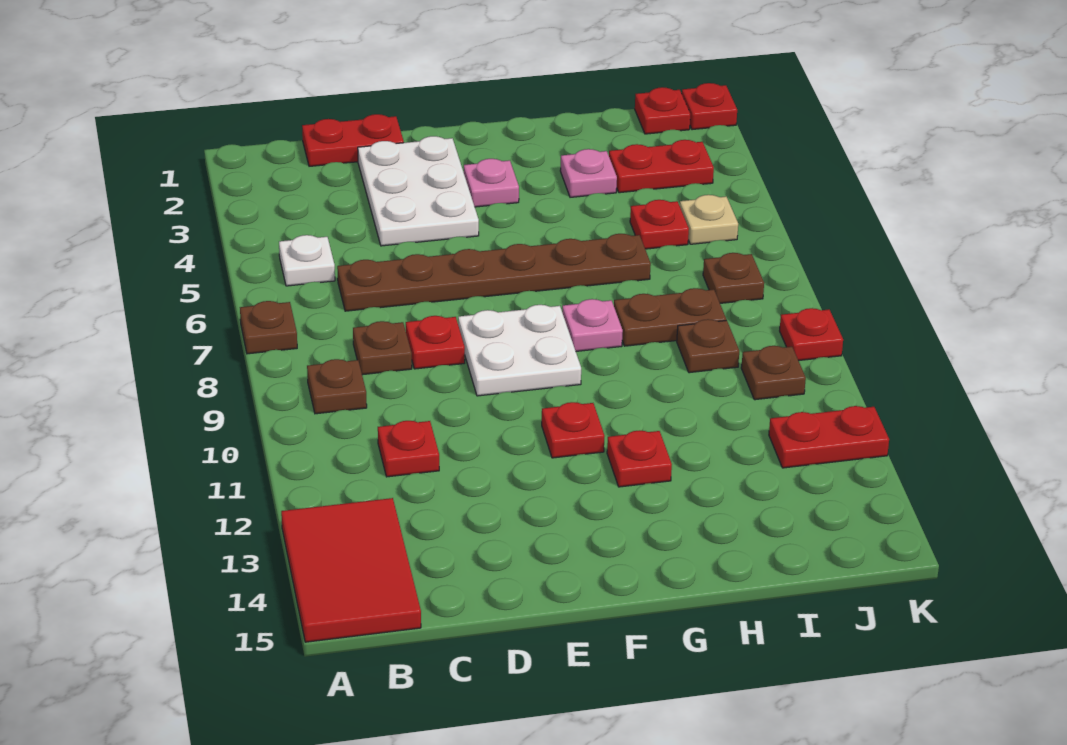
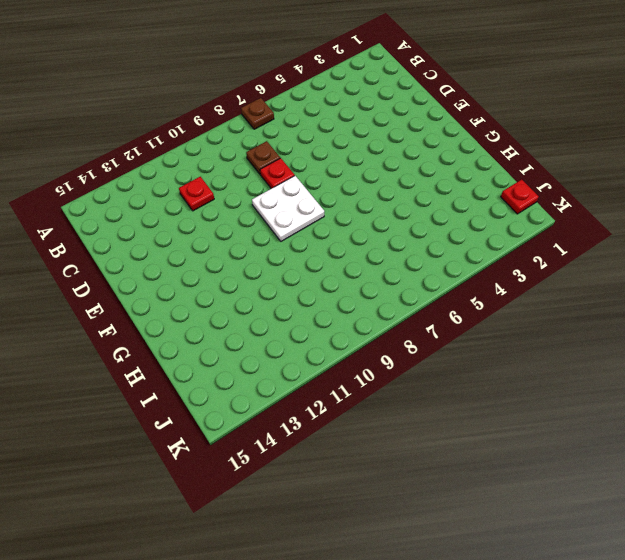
none -> red 2x3 tile [281,498,421,642]
none -> white 1x1 plate [279,235,335,286]
none -> brown 1x1 plate [307,359,367,414]

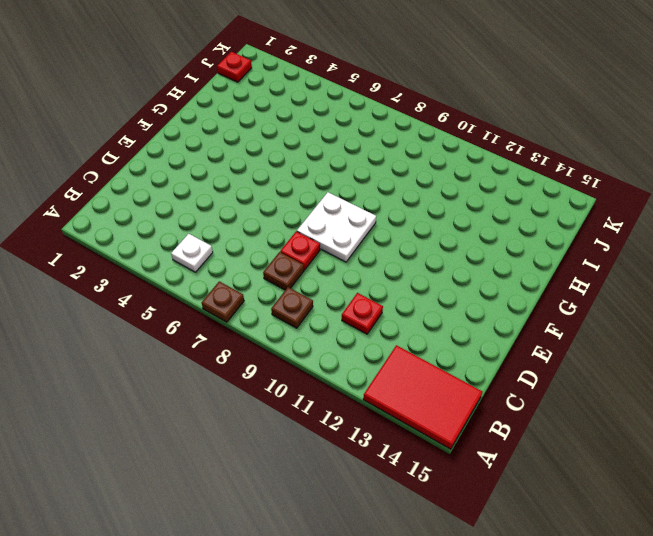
none -> red 1x2 plate [302,114,404,166]
none -> brown 1x6 plate [337,234,651,311]
none -> white 2x3 plate [358,136,479,246]

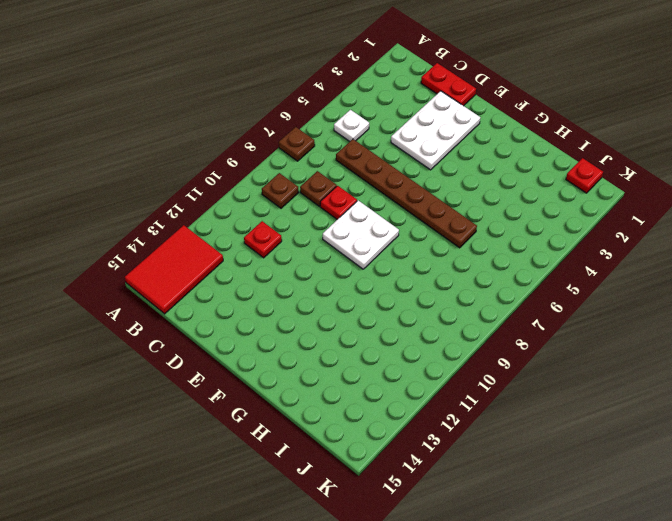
none -> pink 1x1 plate [464,159,519,207]
none -> red 1x1 plate [542,402,605,458]
none -> pink 1x1 plate [562,299,623,351]

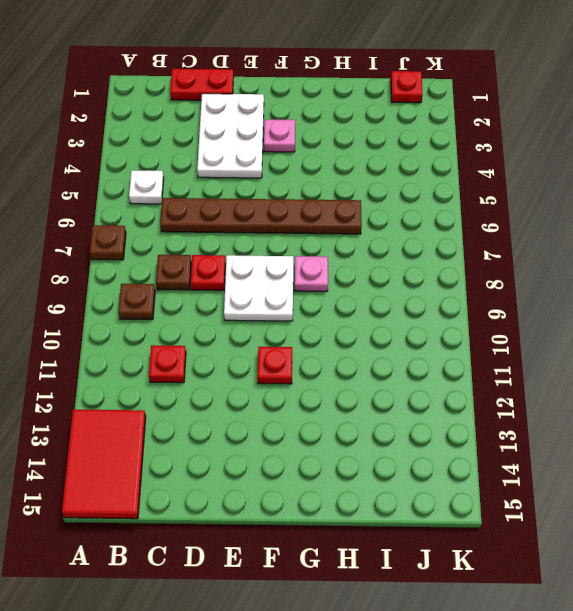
none -> red 1x1 plate [607,430,672,487]
none -> pink 1x1 plate [560,149,617,197]
none -> brown 1x2 plate [614,288,726,346]

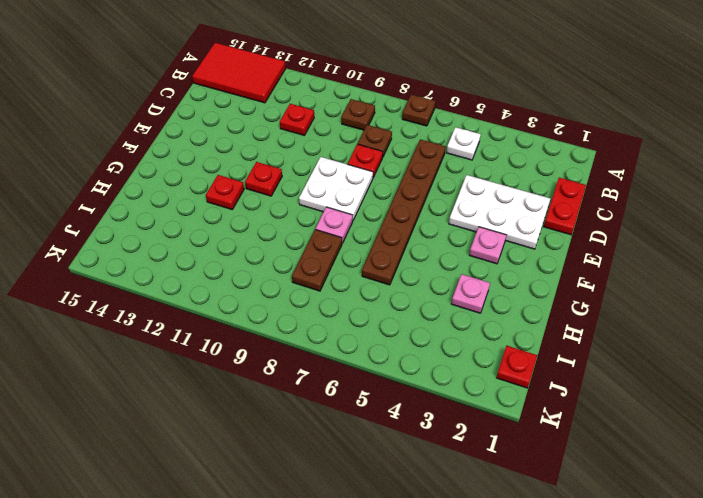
none -> red 1x2 plate [609,140,714,193]
none -> red 1x1 plate [630,200,689,249]
none -> brown 1x1 plate [677,319,739,373]

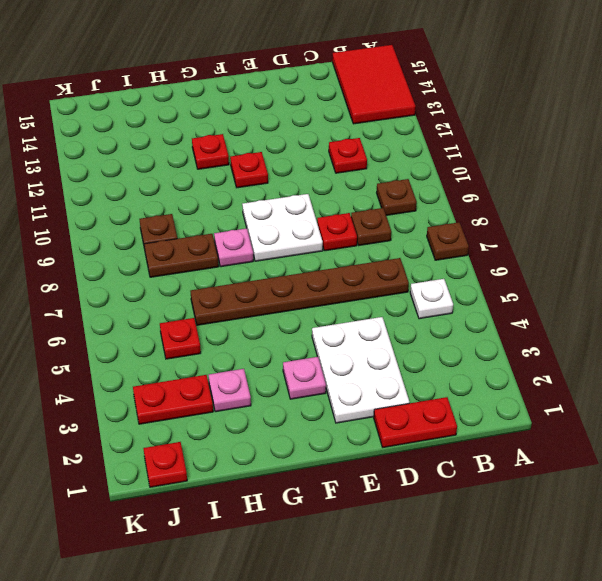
none -> tan 1x1 plate [680,195,738,244]
none -> brown 1x1 plate [703,253,764,303]
none -> brown 1x1 plate [741,346,806,400]

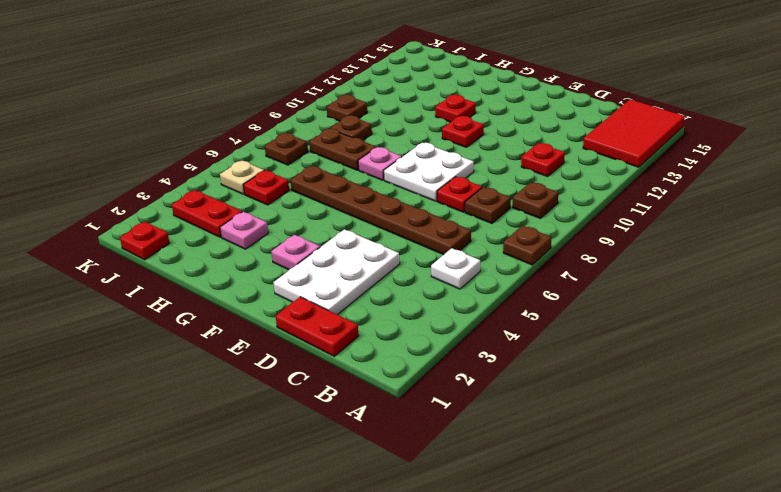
none -> red 1x2 plate [769,406,889,468]
none -> red 1x1 plate [682,83,737,130]
none -> red 1x1 plate [780,308,843,361]

